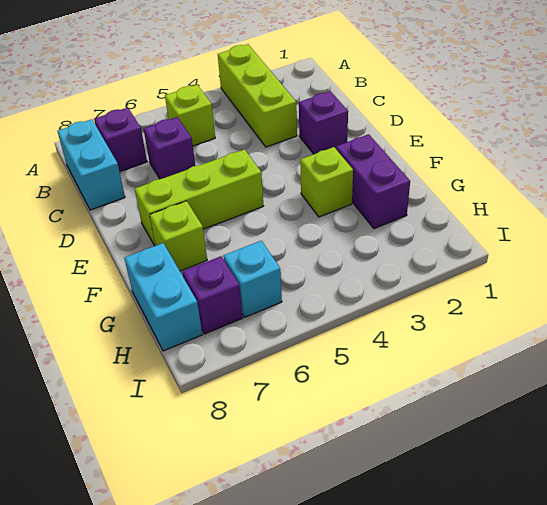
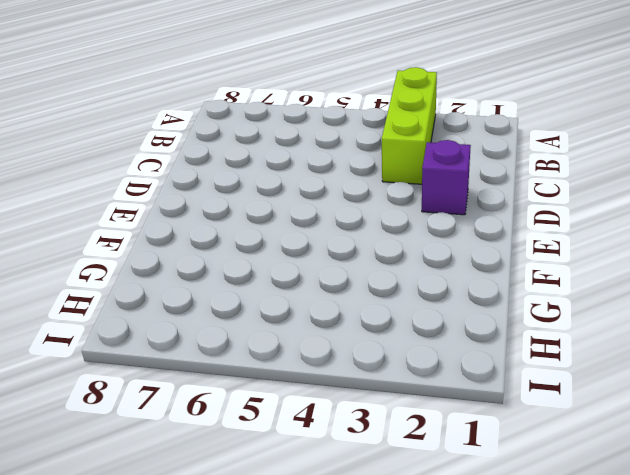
none -> lime 1x1 brick [165,85,215,146]
none -> purple 1x1 brick [94,108,147,172]
none -> cyan 1x2 brick [57,119,125,210]

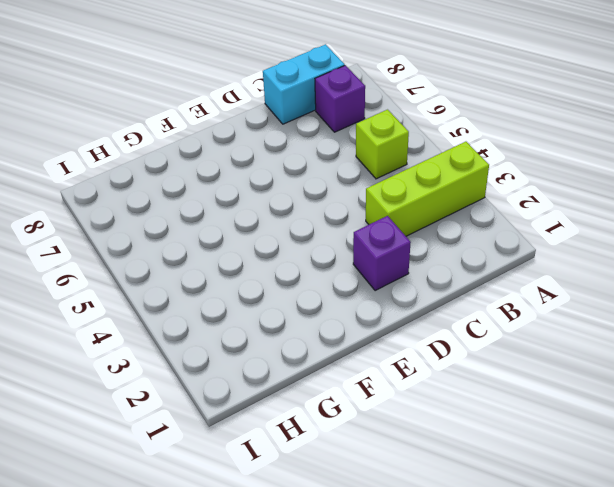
none -> purple 1x1 brick [143,117,195,179]
none -> lime 1x3 brick [135,149,263,246]
none -> purple 1x2 brick [336,134,410,229]

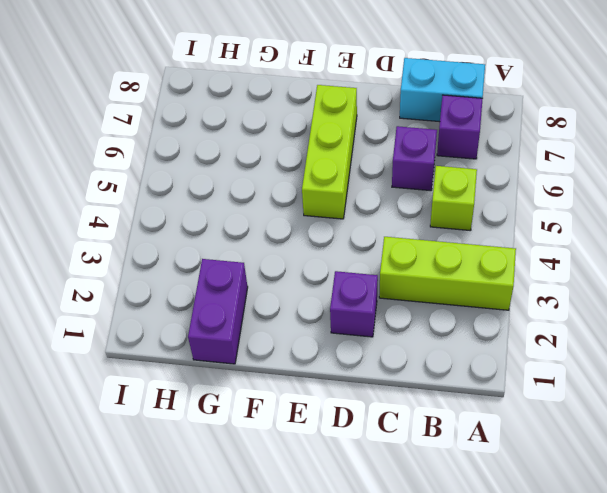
purple 1x2 brick [188,259,248,364] -> purple 1x2 brick turned to [336,134,410,229]
none -> lime 1x1 brick [300,147,353,217]
none -> lime 1x1 brick [150,201,207,271]
none -> cyan 1x2 brick [124,243,202,351]

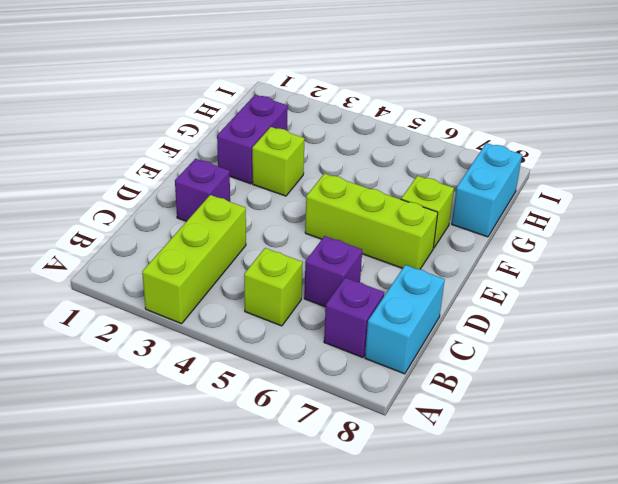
none -> cyan 1x1 brick [223,241,282,317]
none -> purple 1x1 brick [182,256,243,334]

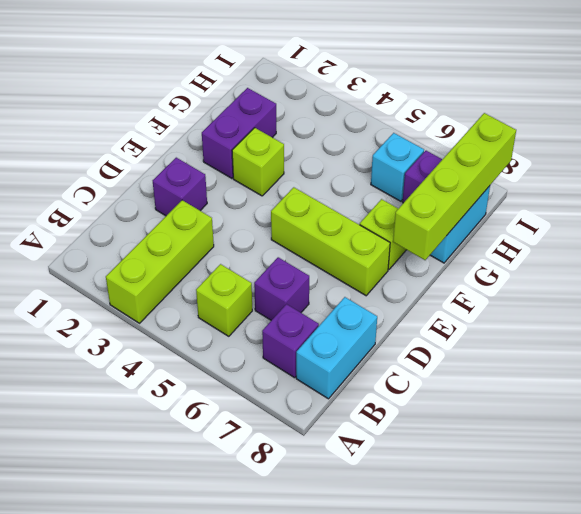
lime 1x4 brick [393,113,516,260] -> none

